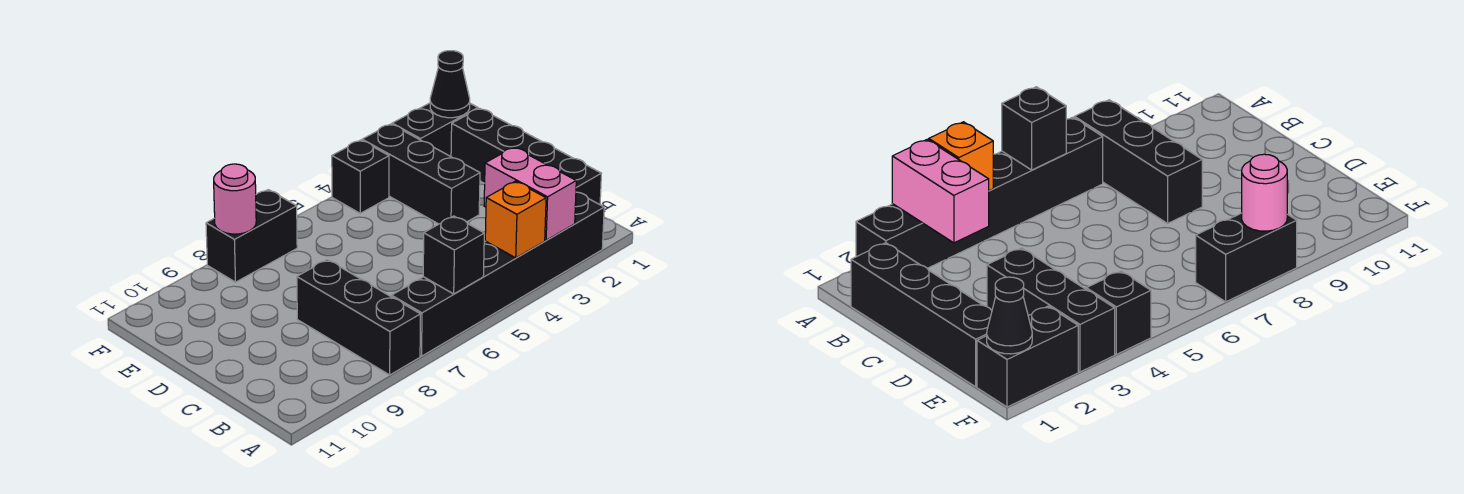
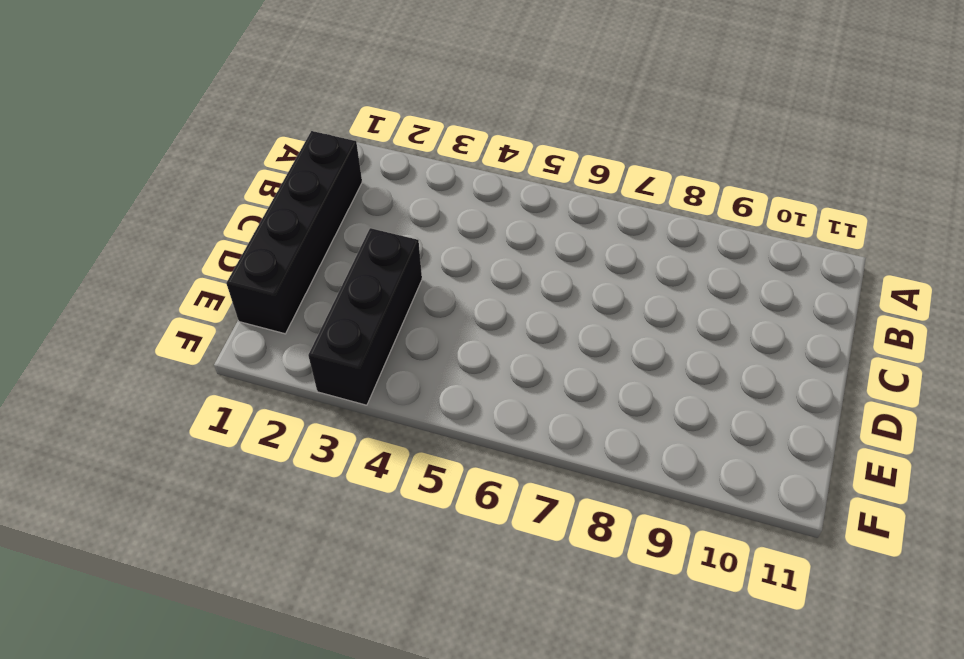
none -> black 1x6 brick [392,192,604,356]
none -> black 1x3 brick [297,260,421,375]
none -> black 1x2 brick [392,103,478,157]

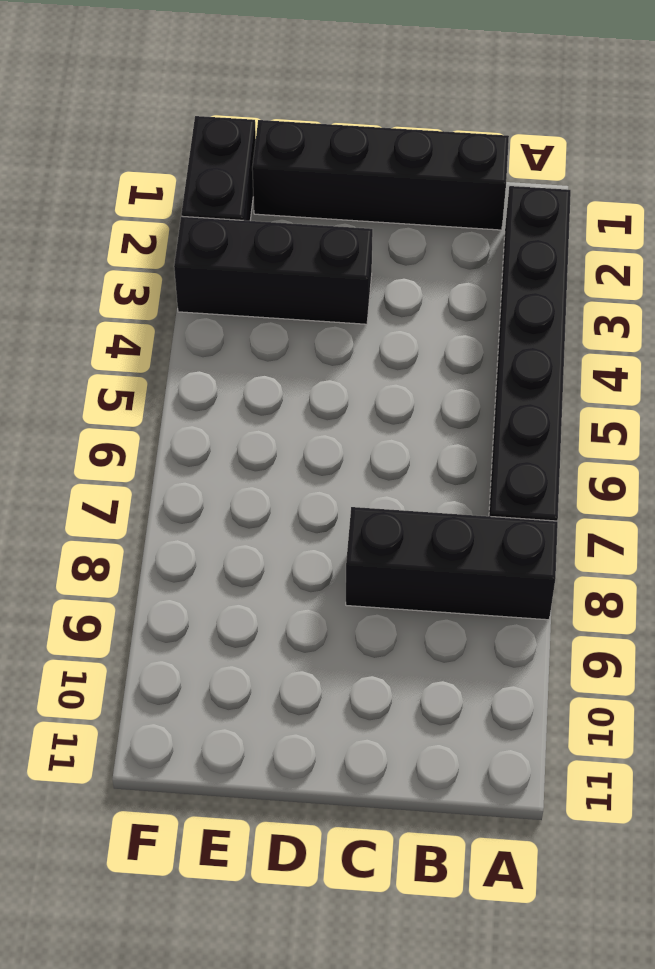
none -> black 1x1 brick [332,140,389,213]
none -> black 1x2 brick [206,190,297,282]
none -> pink 1x2 brick [484,147,576,240]

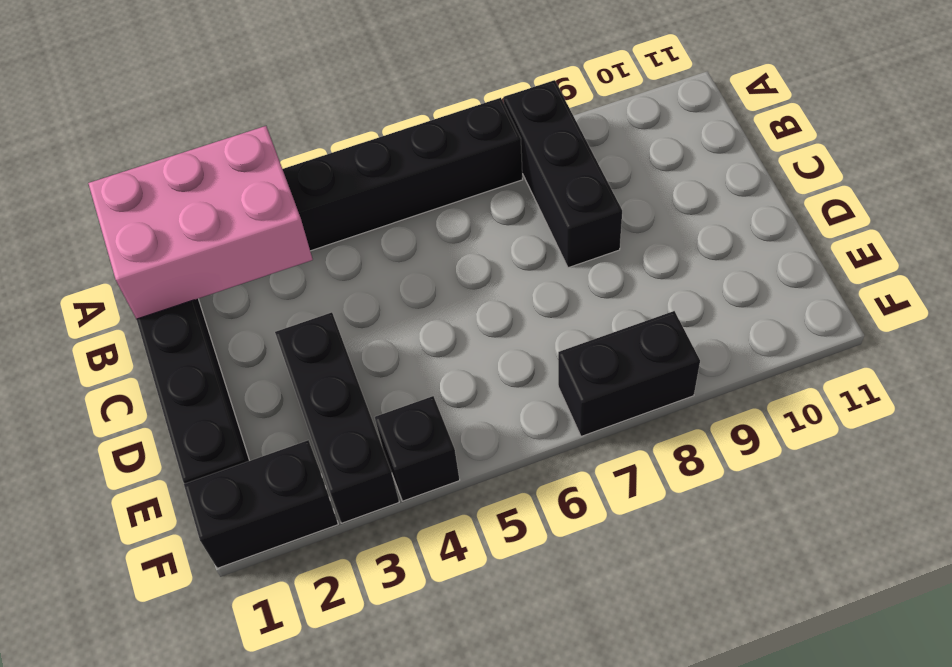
pink 2x3 brick [88,126,313,319] -> pink 1x2 brick [484,147,576,240]
none -> orange 1x1 brick [485,181,546,258]
none -> black 1x1 brick [423,216,484,294]
none -> black 1x1 cone [430,51,470,118]

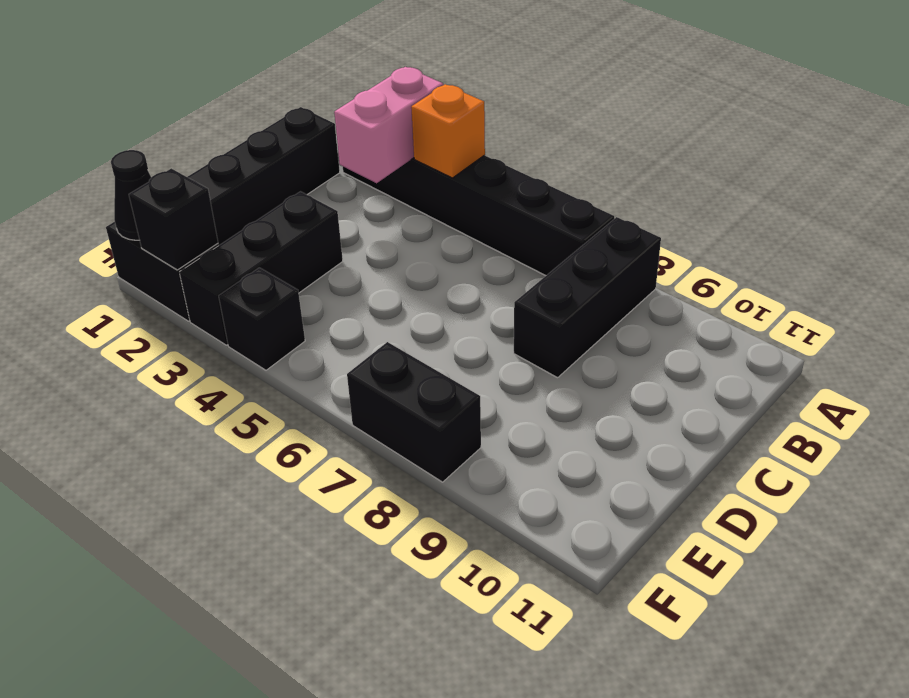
black 1x1 brick [129,168,218,270] -> black 1x1 brick moved to [423,216,484,294]
none -> pink 1x1 round brick [214,164,256,234]

